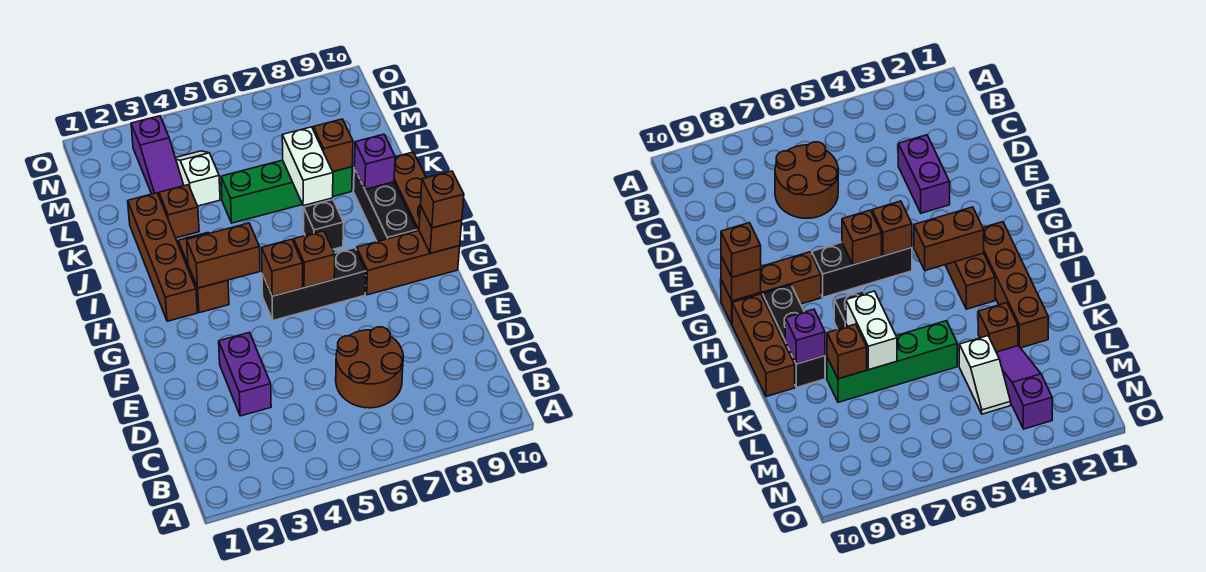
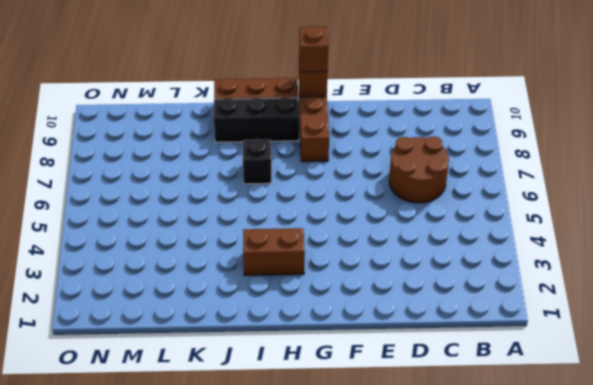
none -> purple 1x2 brick [219,333,271,416]
none -> black 1x3 brick [262,248,366,320]
none -> brown 1x4 brick [128,193,197,321]

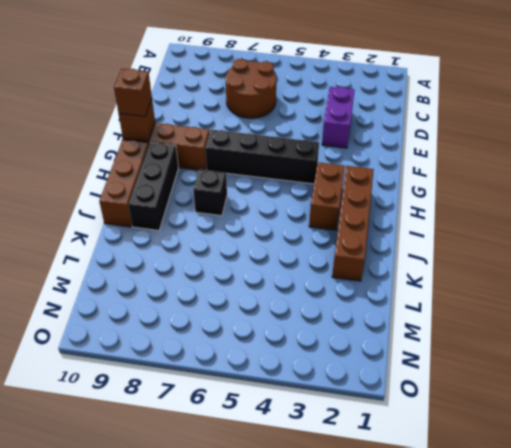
black 1x4 brick [205,130,319,184] -> black 1x3 brick [262,248,366,320]
none -> brown 1x1 brick [159,185,199,238]
none -> green 1x4 brick [221,160,352,223]
none -> purple 1x3 slope [131,116,184,195]

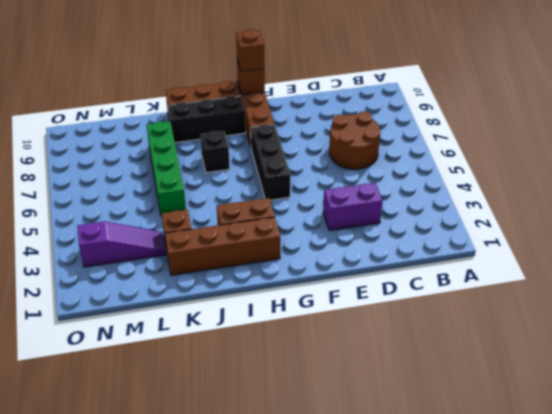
none -> white 1x2 slope [176,151,220,206]
none -> brown 1x1 brick [262,239,303,296]
none -> brown 1x1 brick [294,231,335,288]

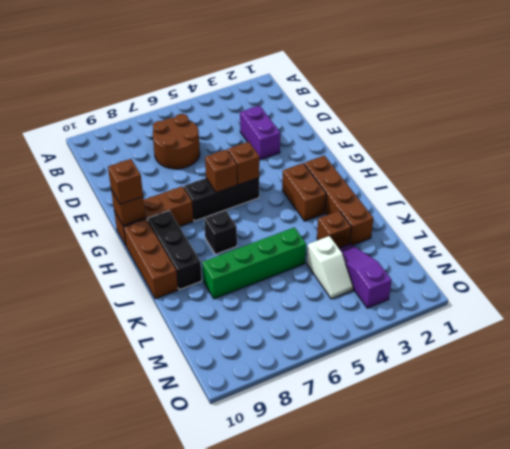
none -> brown 1x2 brick [187,223,260,288]
none -> white 1x2 brick [282,127,333,206]
none -> purple 1x1 brick [354,134,395,189]

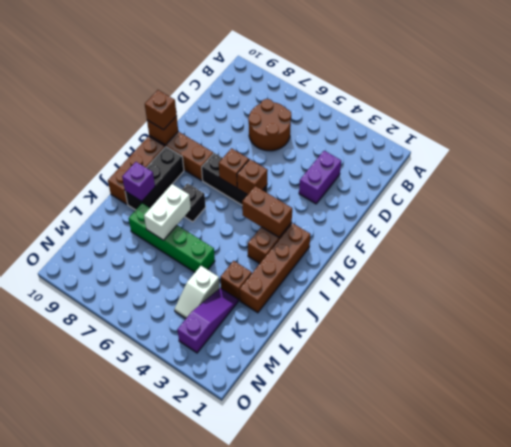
none -> brown 1x1 brick [313,119,353,172]

